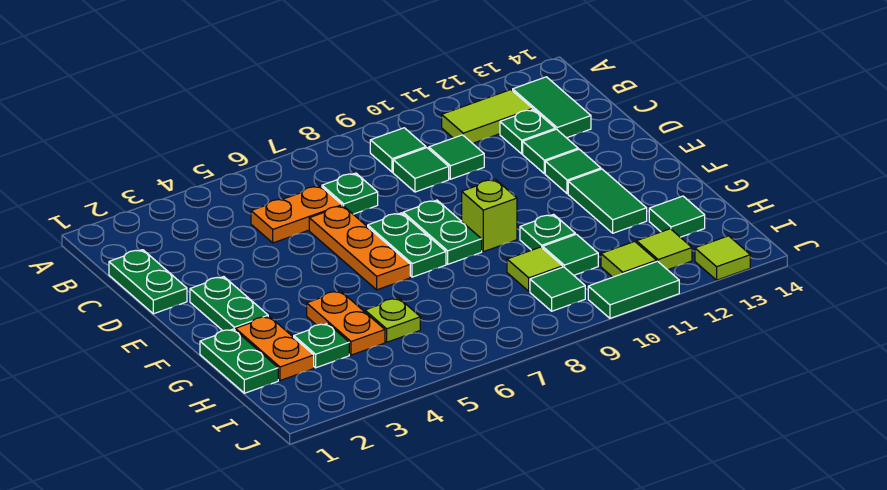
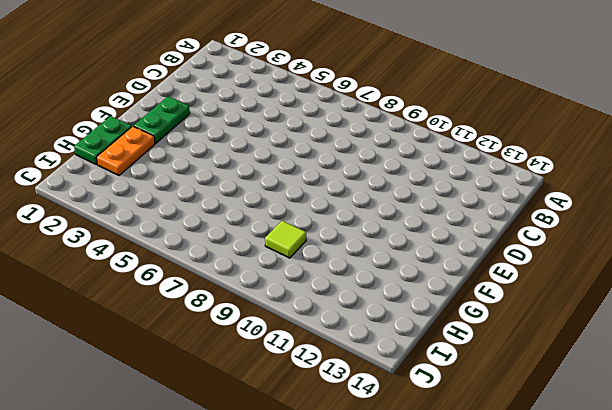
none -> green 1x1 tile [370,128,426,172]
none -> lime 1x2 tile [442,90,533,143]
none -> green 1x2 tile [513,77,591,138]
none -> green 1x2 plate [109,250,187,314]

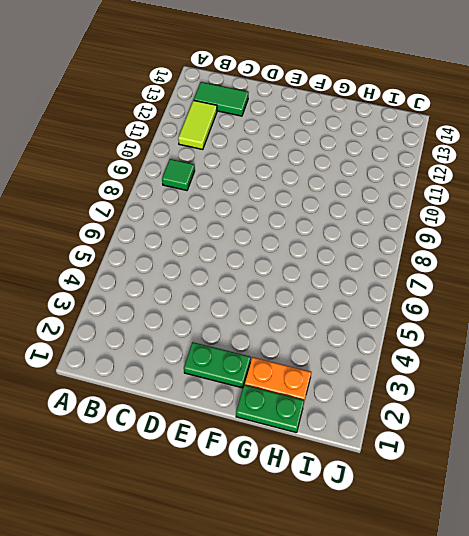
none -> green 1x2 plate [109,250,187,314]
none -> orange 1x2 plate [251,186,342,243]
none -> green 1x1 plate [322,173,378,214]
none -> green 1x1 tile [393,148,449,192]

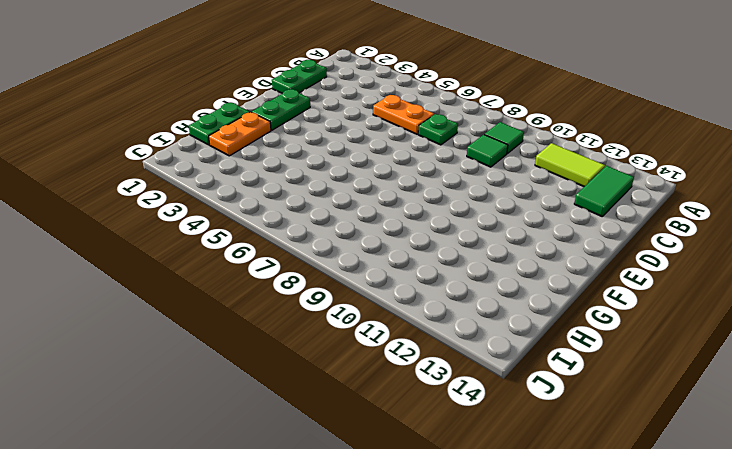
none -> green 1x1 tile [429,135,484,179]
none -> green 1x1 plate [500,109,555,154]
none -> orange 1x3 plate [309,206,410,290]
none -> green 1x1 tile [523,129,578,174]

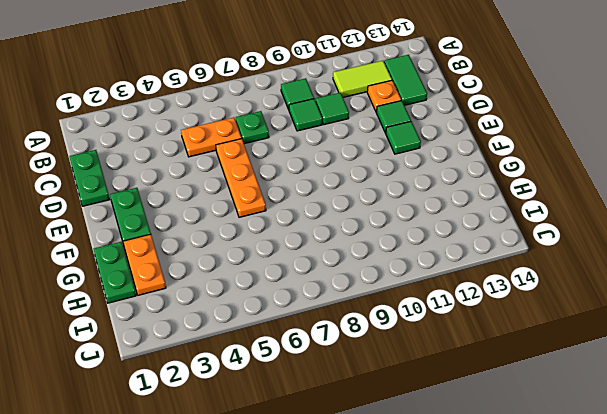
orange 1x1 plate [367,80,401,112] -> green 1x1 plate [500,109,555,154]
none -> green 1x2 plate [368,213,446,277]
none -> green 1x2 plate [403,200,482,264]
none -> lime 1x1 brick [462,179,517,252]
none -> green 1x2 tile [568,169,647,233]

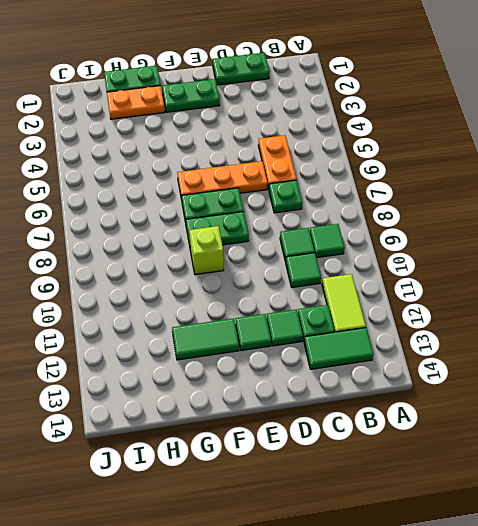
none -> orange 1x2 plate [307,291,385,355]
none -> green 1x1 plate [520,214,575,250]
none -> green 1x1 plate [294,323,349,368]
none -> lime 1x1 plate [365,298,420,342]

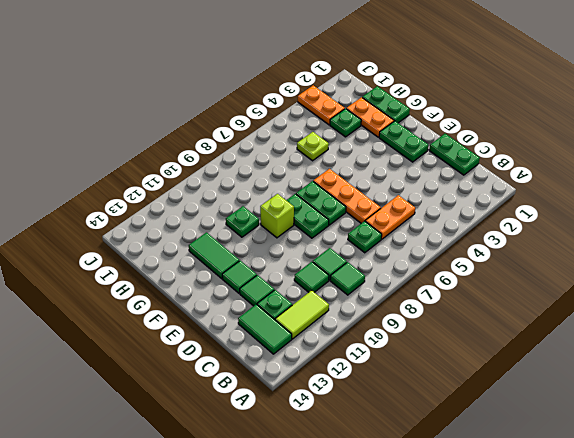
orange 1x2 plate [298,85,345,125] -> orange 1x2 plate moved to [307,291,385,355]
none -> lime 1x1 tile [507,247,563,291]
none -> green 1x1 tile [543,234,598,275]
none -> green 1x1 tile [649,196,705,237]
none -> green 1x1 tile [530,267,585,311]

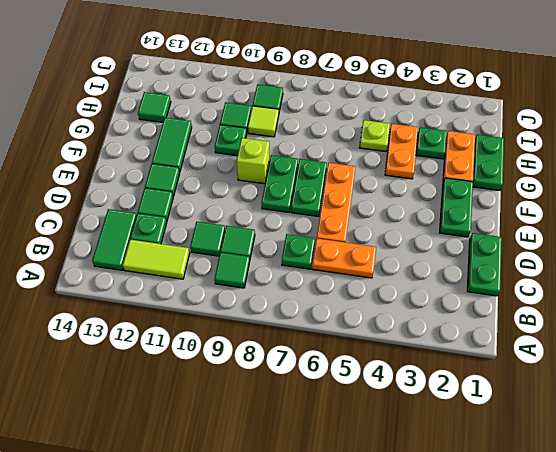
none -> lime 1x1 tile [601,241,657,277]
none -> lime 1x1 tile [637,229,692,270]
none -> green 1x2 tile [588,261,679,318]
none -> lime 1x1 tile [695,236,750,280]

